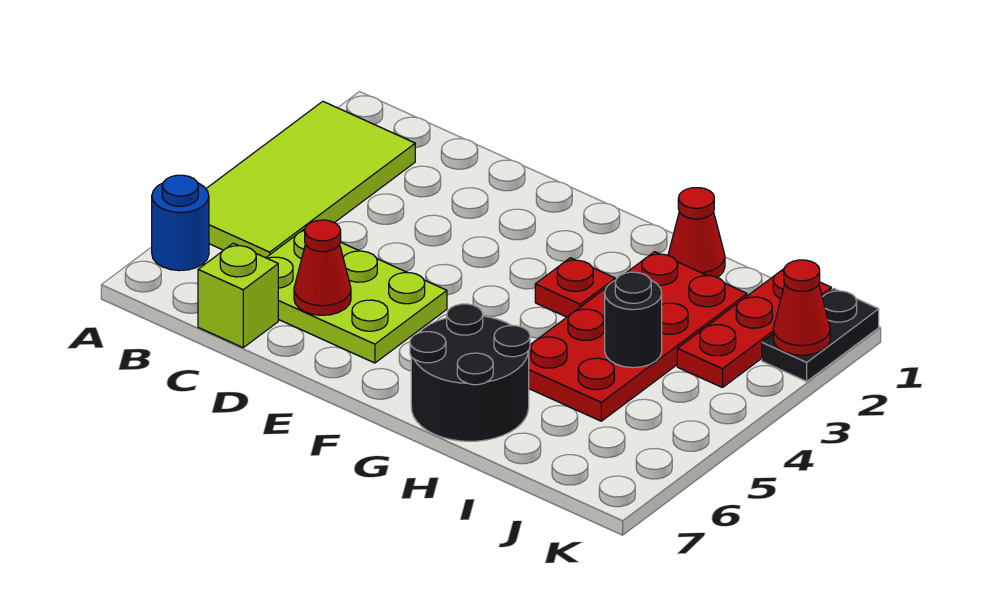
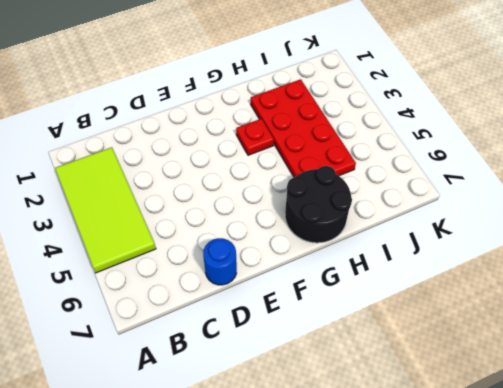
blue 1x1 round brick [203,238,237,285] -> blue 1x1 round brick moved to [152,175,209,271]
none -> lime 2x3 plate [266,229,447,363]
none -> lime 1x1 brick [198,243,278,347]
none -> red 1x1 cone [668,188,725,277]

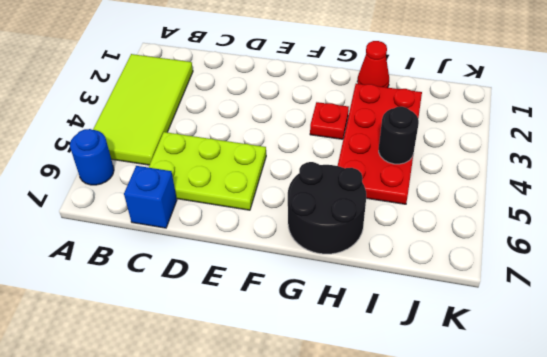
blue 1x1 brick [124,166,177,228] -> lime 1x1 brick [198,243,278,347]
none -> red 1x3 plate [677,269,831,388]
none -> black 1x2 plate [762,288,879,381]
none -> red 1x1 cone [294,220,351,315]

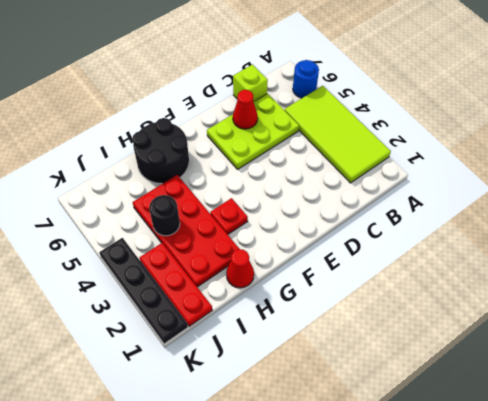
black 1x4 plate [99,238,188,344] -> black 1x2 plate [762,288,879,381]
none -> red 1x1 cone [773,260,830,355]

